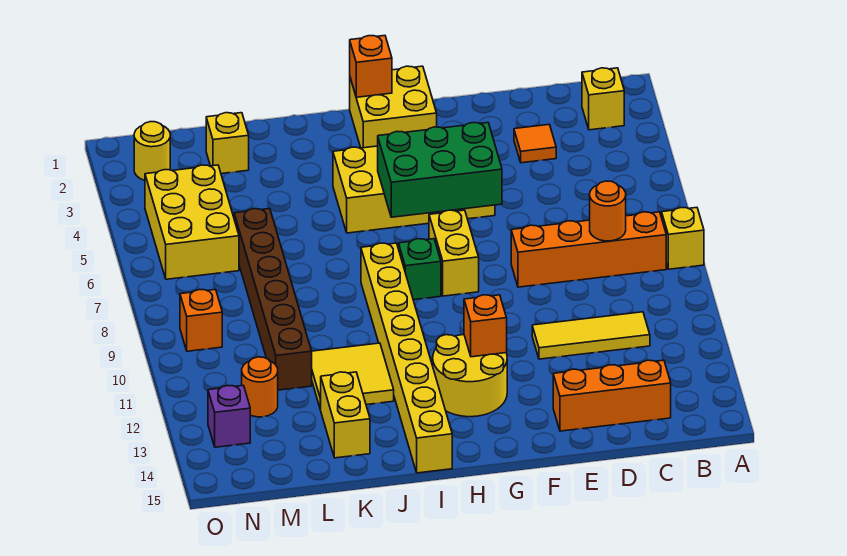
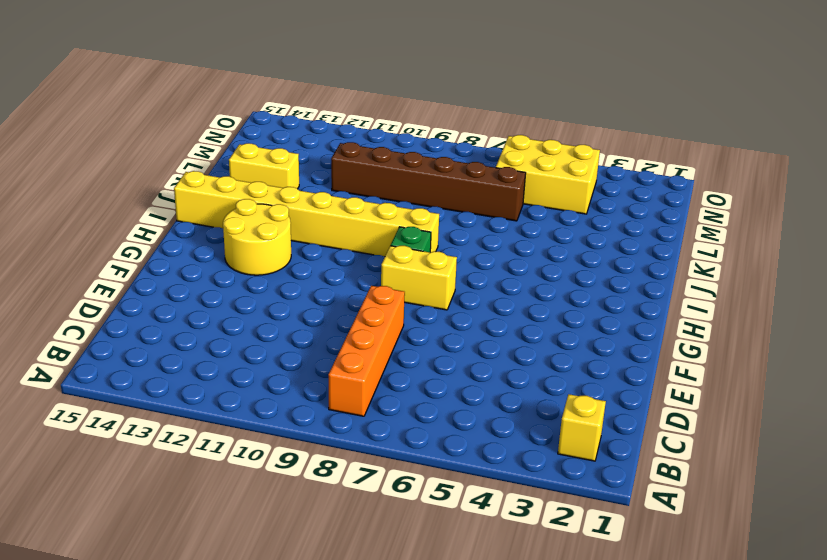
none -> yellow 1x1 brick [662,208,704,269]
none -> yellow 1x3 tile [532,312,650,359]
none -> orange 1x3 brick [553,360,671,431]

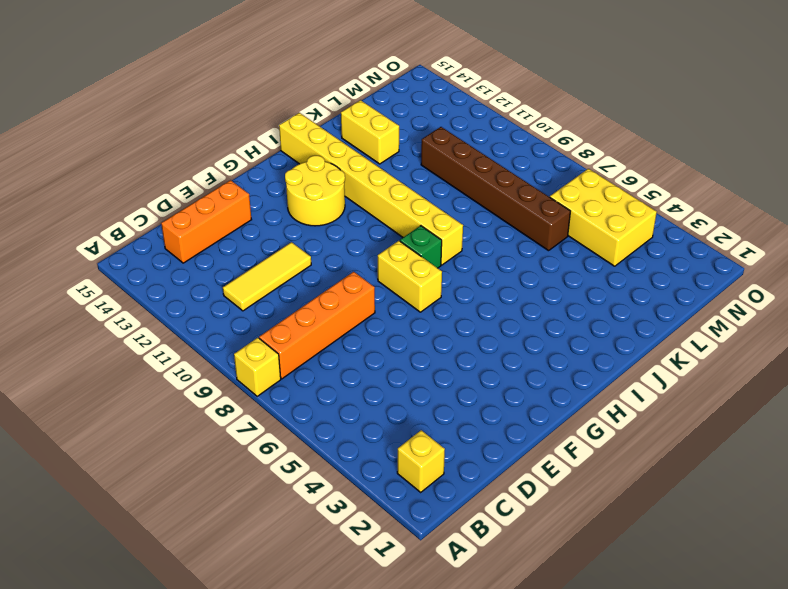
none -> orange 1x1 tile [514,125,556,163]
none -> yellow 2x4 brick [333,146,495,233]
none -> yellow 2x2 brick [350,66,437,148]

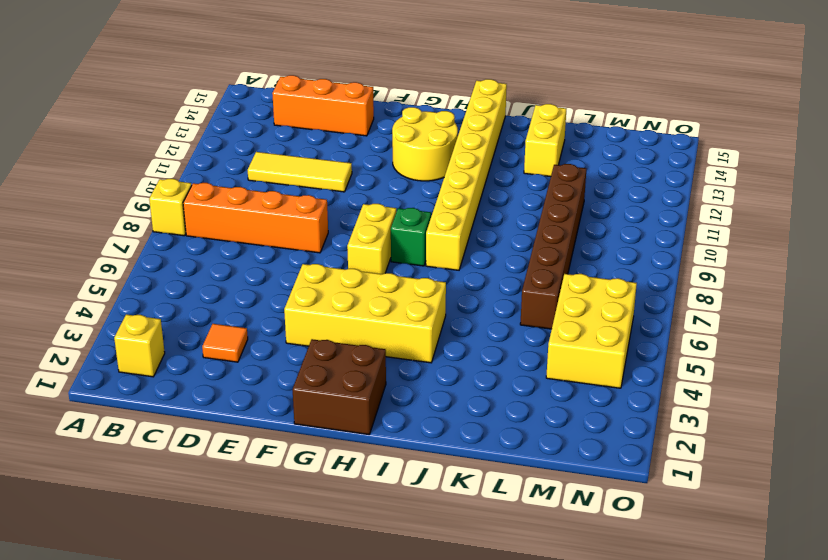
brown 2x2 brick [293,339,386,434] -> yellow 2x2 brick [350,66,437,148]
none -> yellow 2x2 tile [312,343,394,410]
none -> yellow 1x1 brick [206,113,249,174]
none -> orange 1x1 round brick [242,357,278,417]

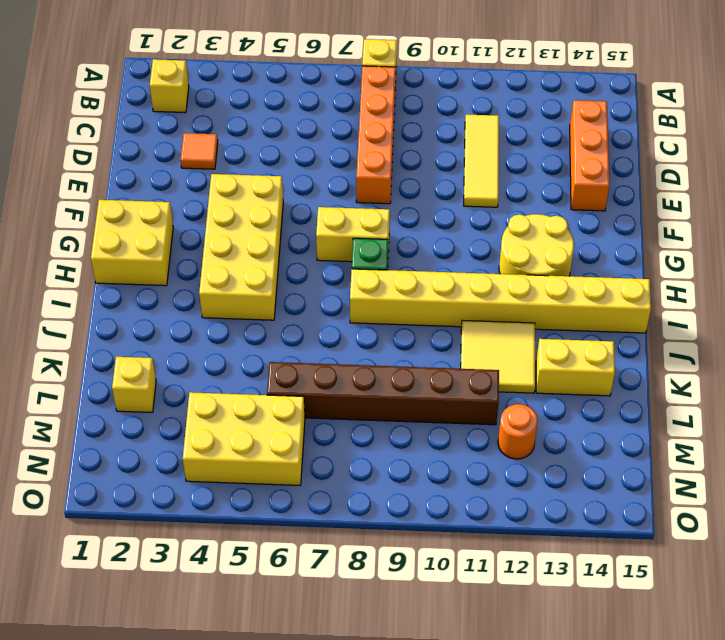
none -> yellow 1x1 round brick [134,122,170,180]
none -> orange 1x1 brick [180,289,222,351]
none -> purple 1x1 brick [208,385,250,447]

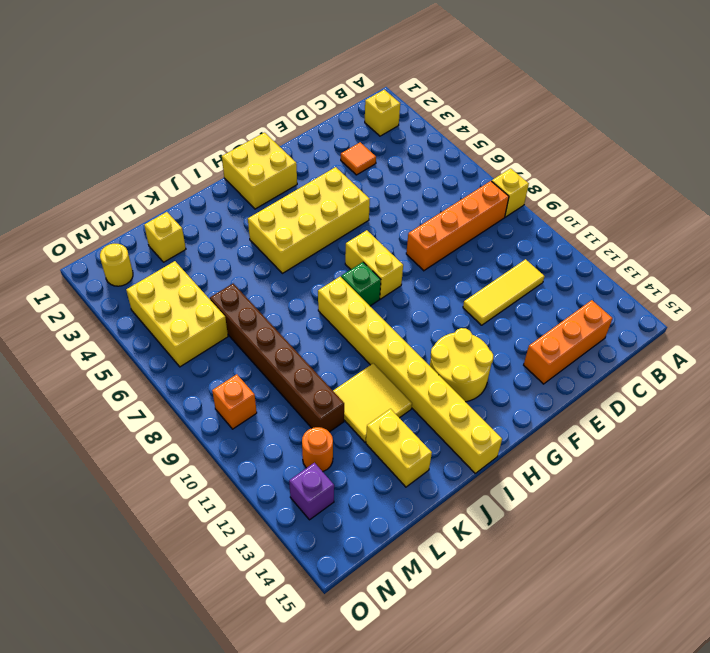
none -> orange 1x1 round brick [590,181,626,241]
none -> green 2x3 brick [378,123,502,217]
none -> orange 1x1 brick [464,295,507,357]

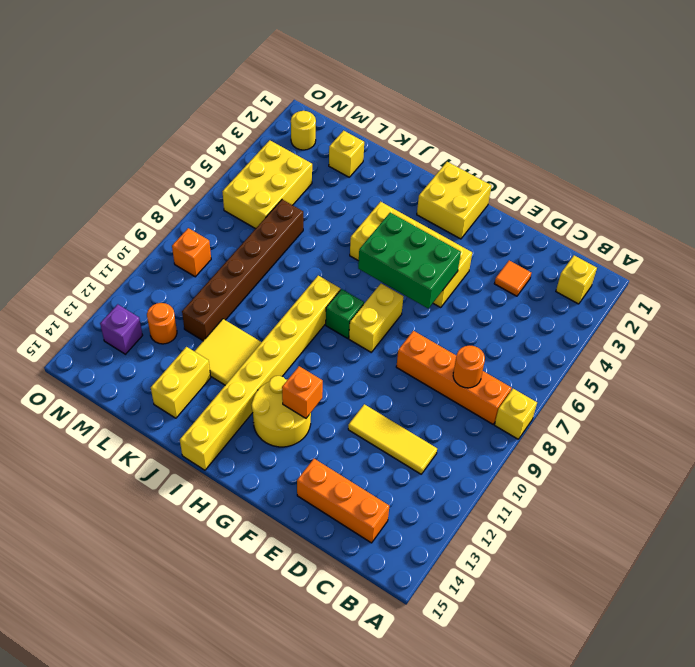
none -> orange 1x1 brick [350,36,392,97]

